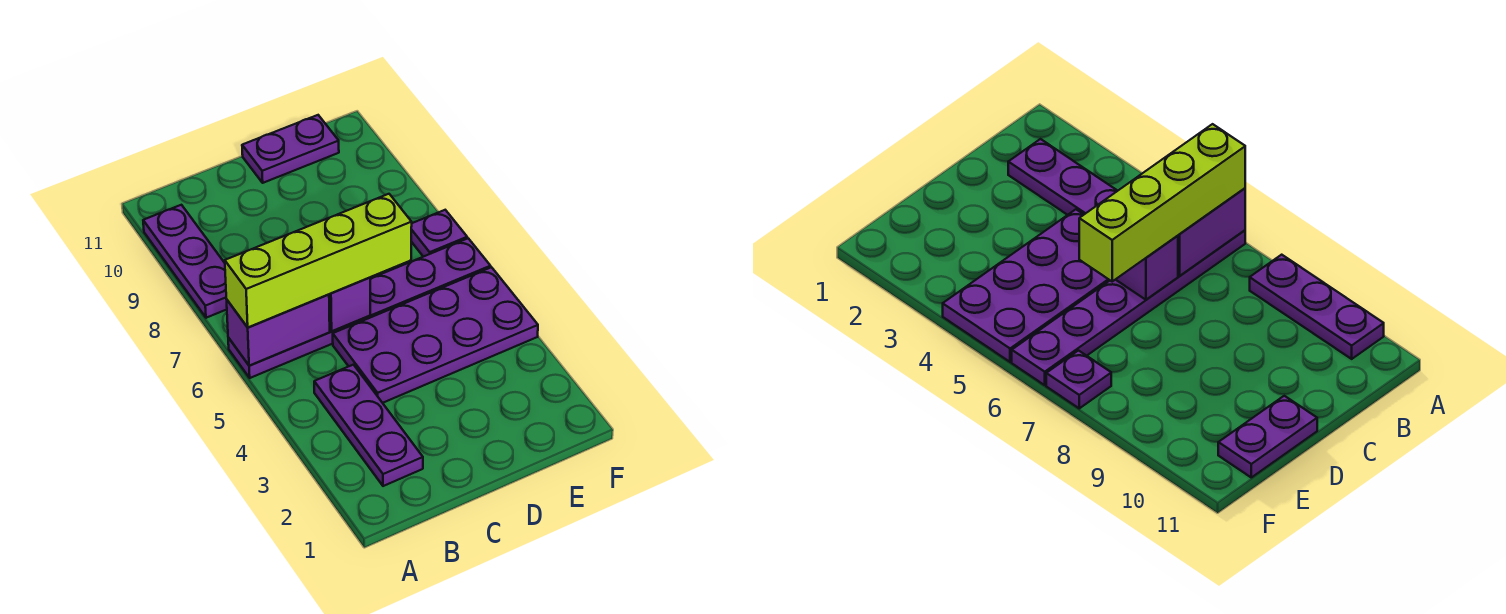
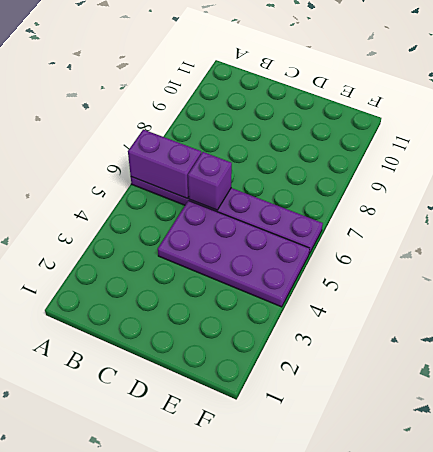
none -> purple 1x3 plate [143,205,227,318]
none -> purple 1x3 plate [314,365,423,486]

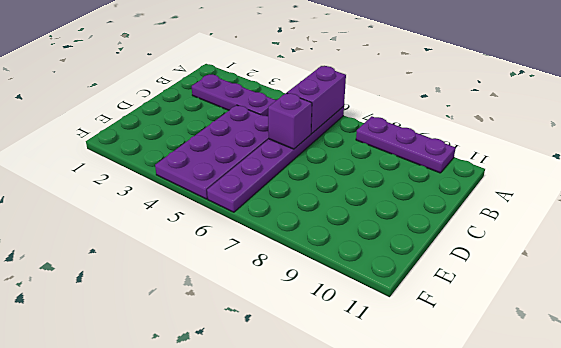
none -> purple 1x2 plate [242,115,339,183]
none -> purple 1x1 plate [411,210,467,257]

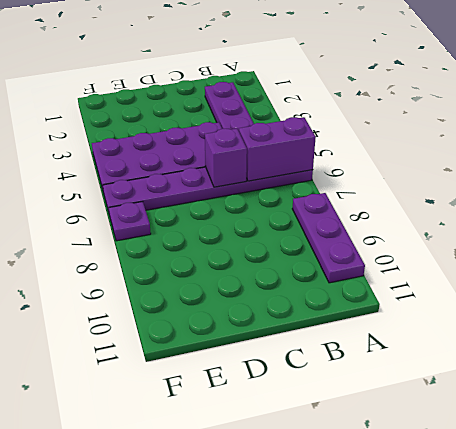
none -> purple 1x2 plate [242,115,339,183]
none -> lime 1x4 brick [225,194,412,328]

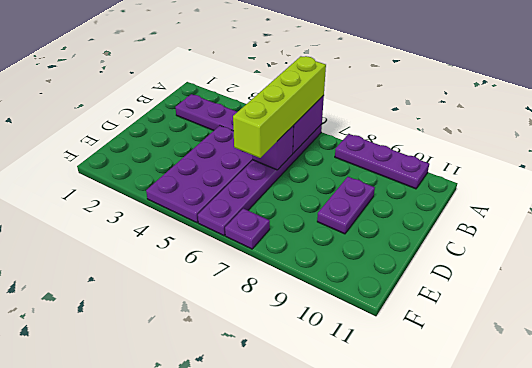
purple 1x2 plate [317,177,375,234] -> purple 1x2 plate moved to [242,115,339,183]

